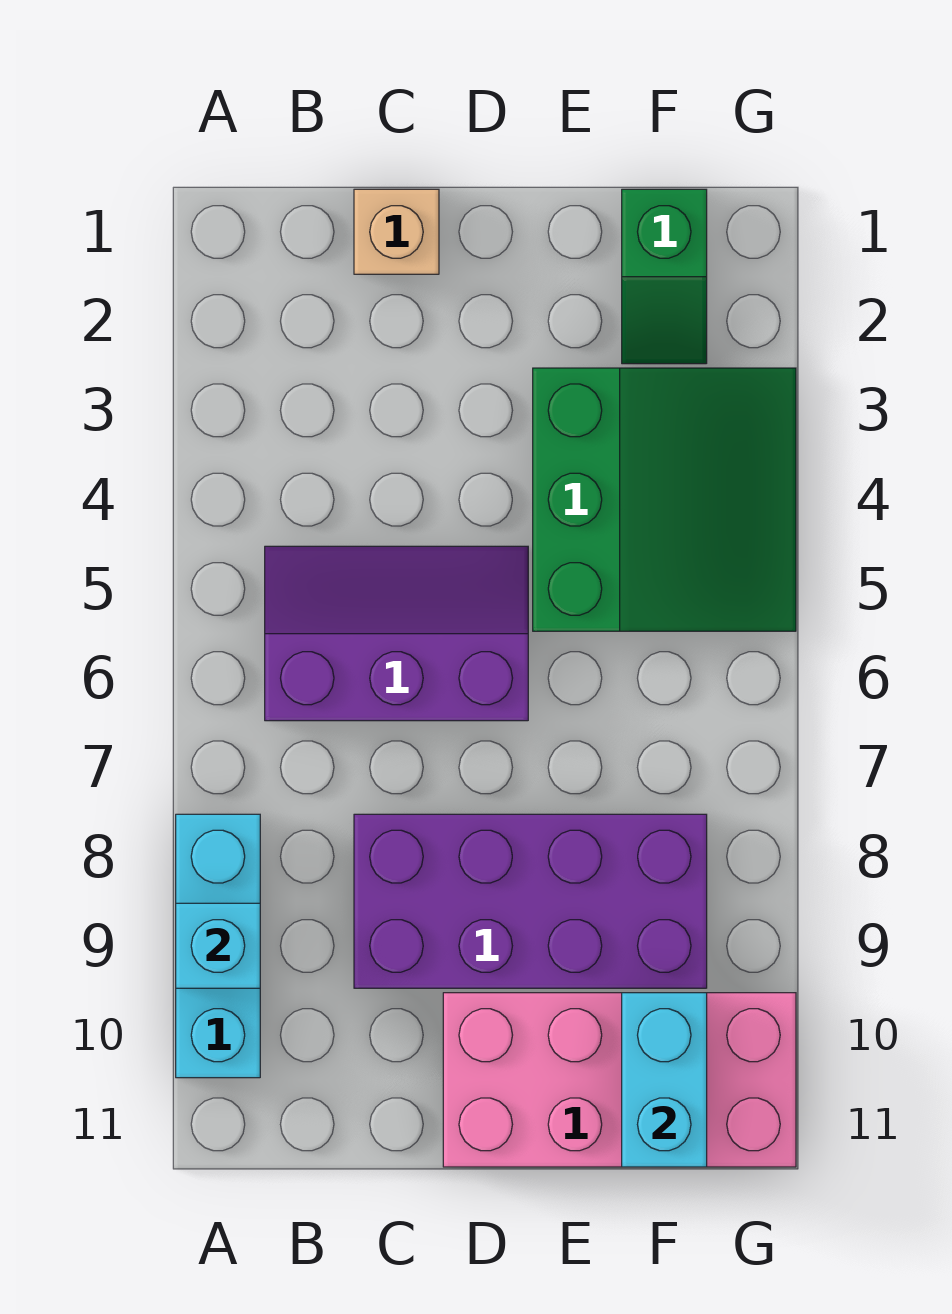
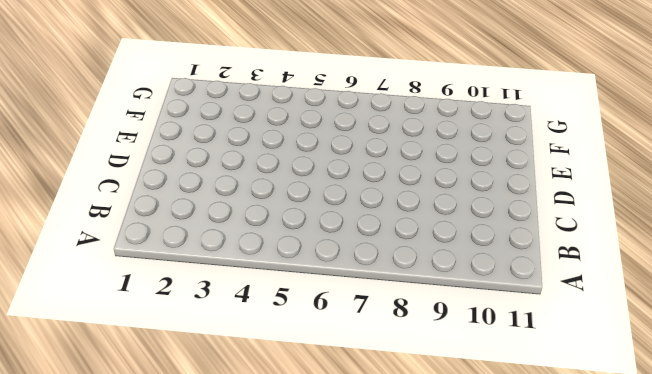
none -> cyan 1x3 brick [176,814,260,1078]
none -> purple 2x3 slope [265,546,528,721]

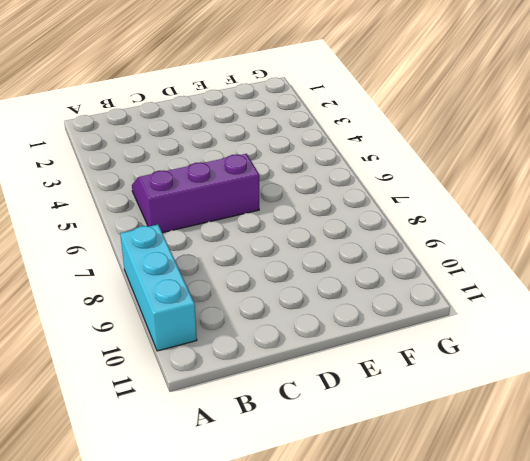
none -> tan 1x1 brick [354,189,439,274]
none -> purple 2x4 brick [354,814,707,988]

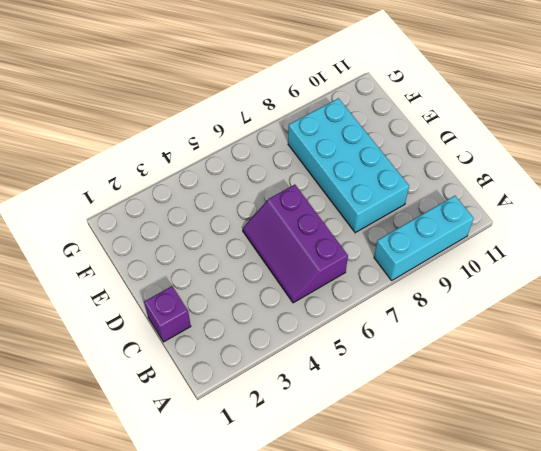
purple 1x1 brick [144,286,191,342] -> tan 1x1 brick [354,189,439,274]
cyan 2x4 brick [288,98,409,233] -> purple 2x4 brick [354,814,707,988]
none -> pink 2x4 brick [443,993,796,1167]
none -> green 3x3 slope [533,368,796,631]

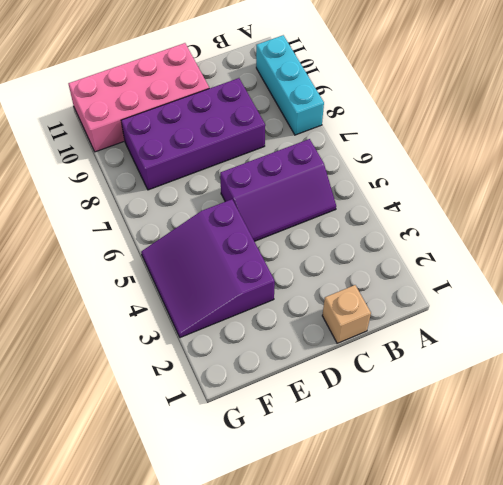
purple 3x3 slope [141,199,275,338] -> green 3x3 slope [533,368,796,631]
none -> green 1x2 slope [622,189,707,364]
none -> cyan 1x1 brick [176,903,260,988]

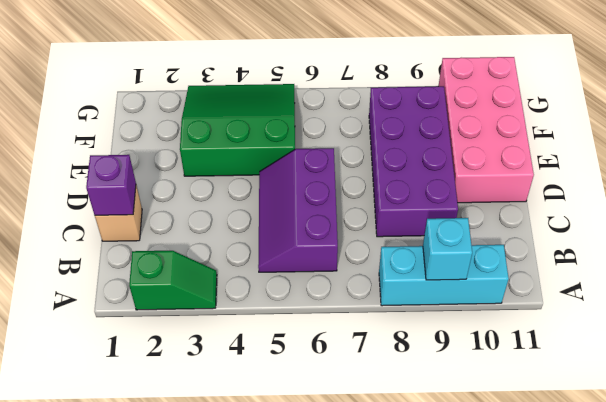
green 1x2 slope [129,251,217,310] -> green 1x2 slope moved to [622,189,707,364]
purple 1x1 brick [86,155,136,215] -> none
none -> cyan 1x2 brick [622,993,707,1167]

